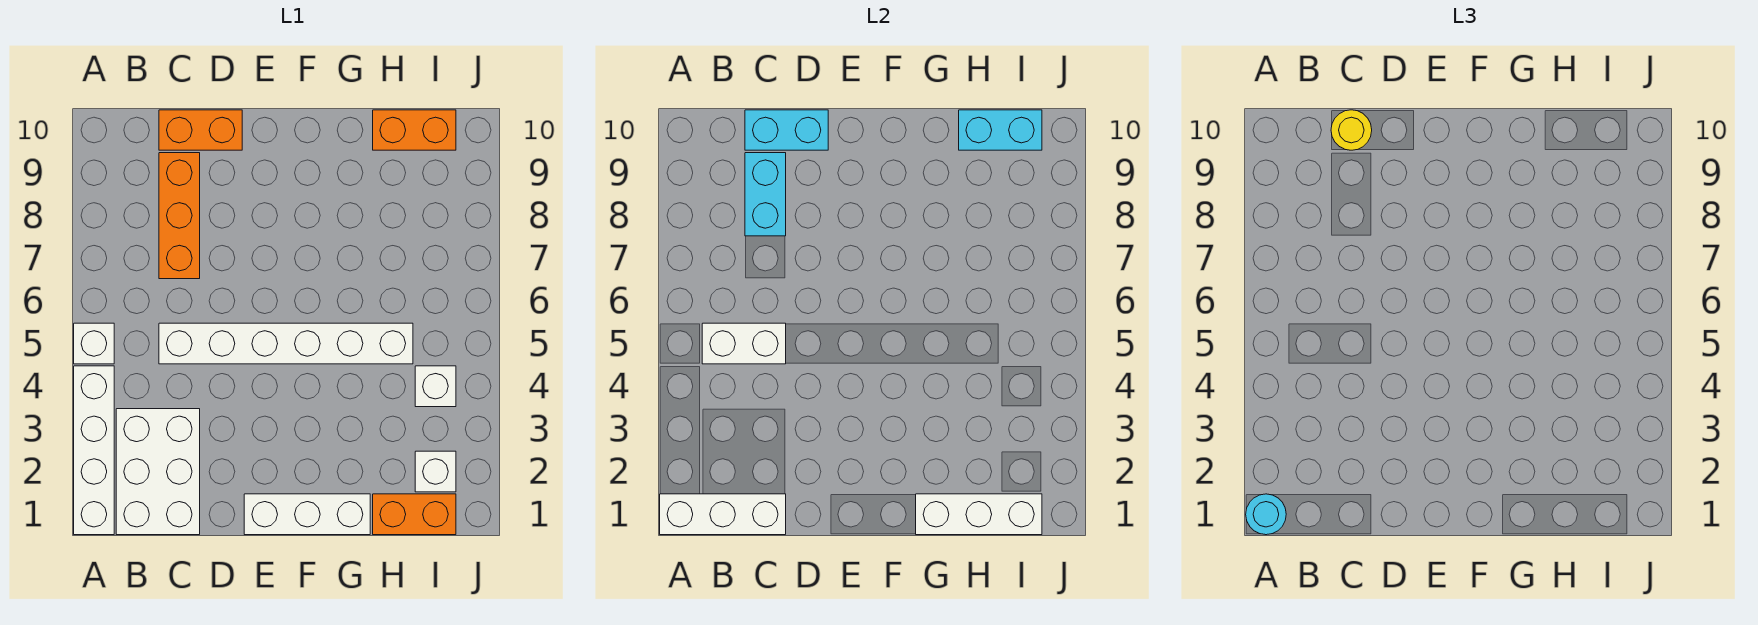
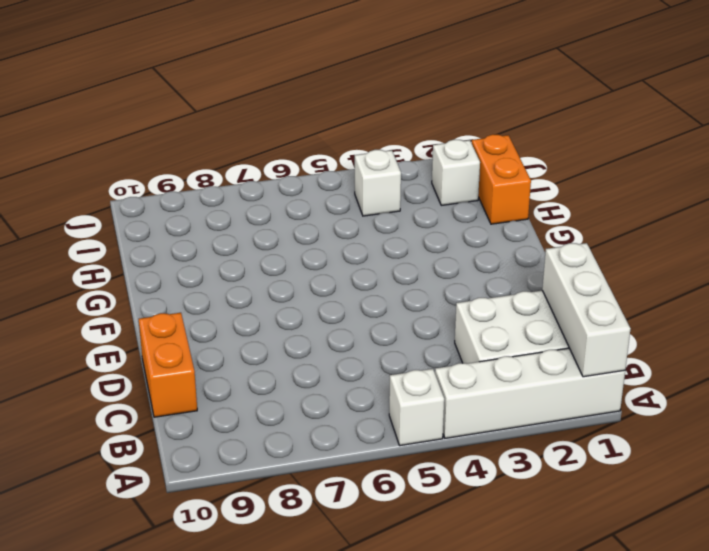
none -> white 1x6 brick [159,323,413,364]
none -> orange 1x3 brick [159,153,200,279]
none -> white 1x3 brick [244,494,370,535]

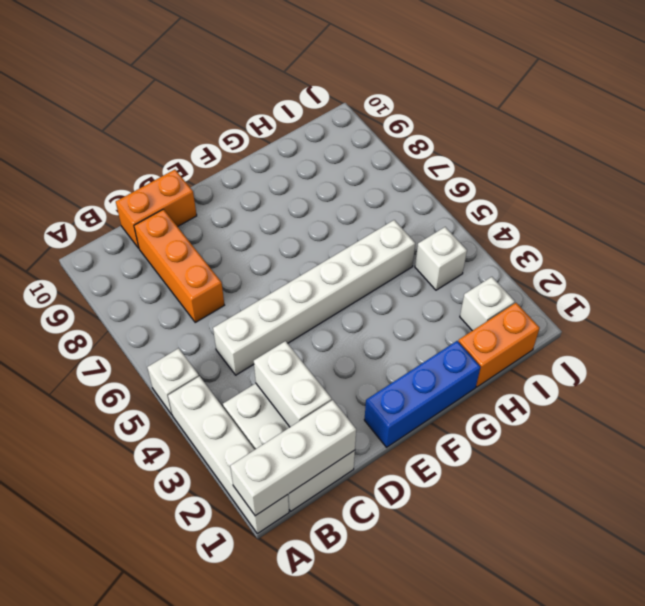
white 1x2 brick [254,341,332,427] -> white 1x2 brick turned to [702,323,786,364]
blue 1x3 brick [364,341,481,447] -> white 1x3 brick [244,494,370,535]
none -> orange 1x2 brick [373,110,456,150]
none -> cyan 1x2 brick [745,153,786,236]
none -> cyan 1x2 brick [745,110,828,150]

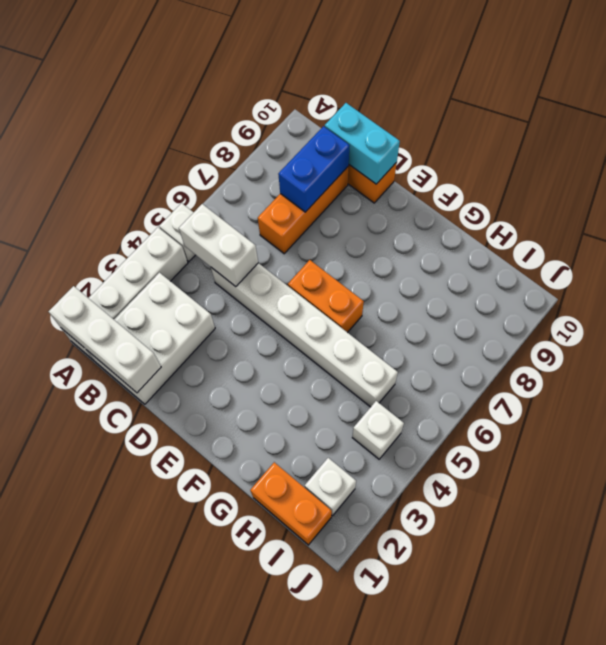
blue 1x2 brick [278,126,350,212] -> cyan 1x2 brick [745,153,786,236]
orange 1x2 brick [288,260,364,333] -> orange 1x2 brick moved to [373,110,456,150]
none -> white 1x3 brick [244,494,370,535]
none -> white 1x3 brick [916,494,1042,535]
none -> cyan 1x2 brick [959,110,1042,150]

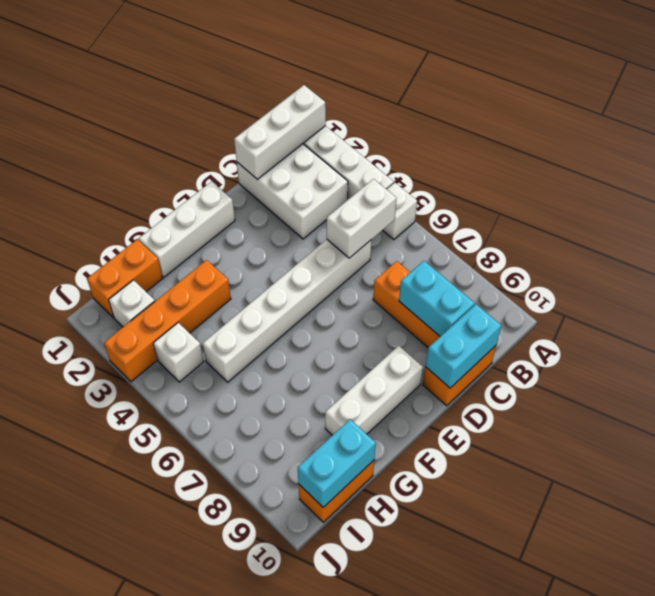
white 1x3 brick [325,346,423,435] -> white 1x3 brick moved to [916,494,1042,535]
orange 1x4 brick [104,260,231,382] -> none
none -> cyan 1x1 round brick [1246,494,1286,535]
none -> yellow 1x1 round brick [1331,110,1372,150]

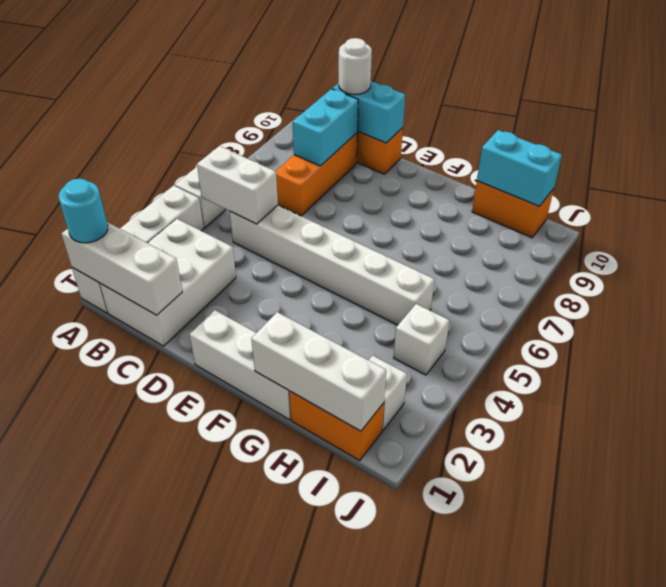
white 1x1 round brick [339,38,372,95] -> yellow 1x1 round brick [1331,110,1372,150]

